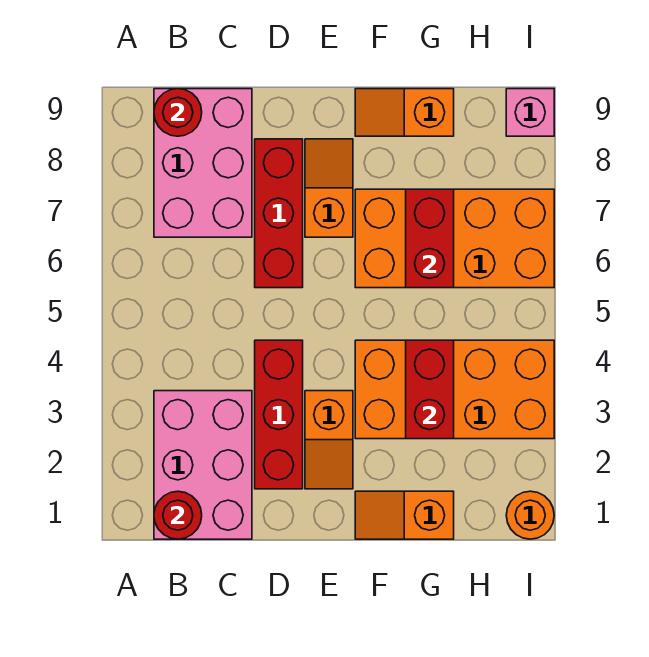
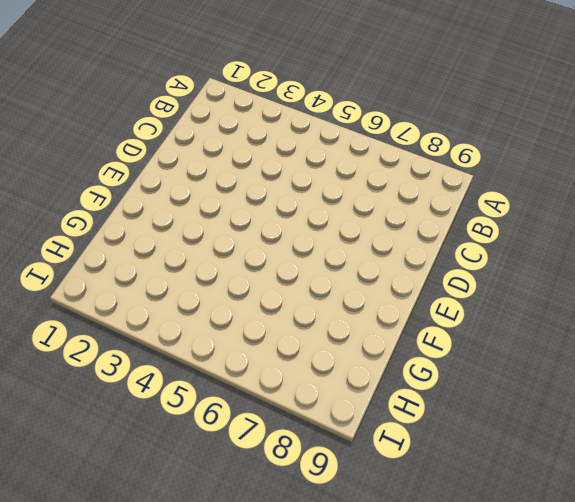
none -> pink 2x3 brick [154,391,252,539]
none -> pink 2x3 brick [154,89,252,237]
none -> red 1x3 brick [255,340,303,489]

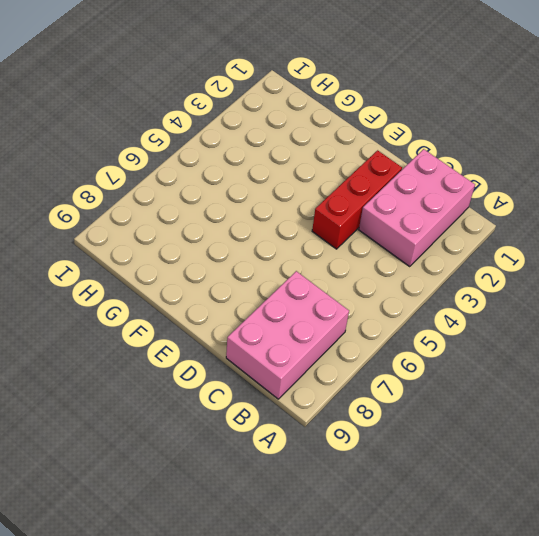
none -> red 1x3 brick [255,139,303,288]
none -> orange 1x2 slope [305,391,353,489]
none -> orange 1x2 slope [305,139,353,237]

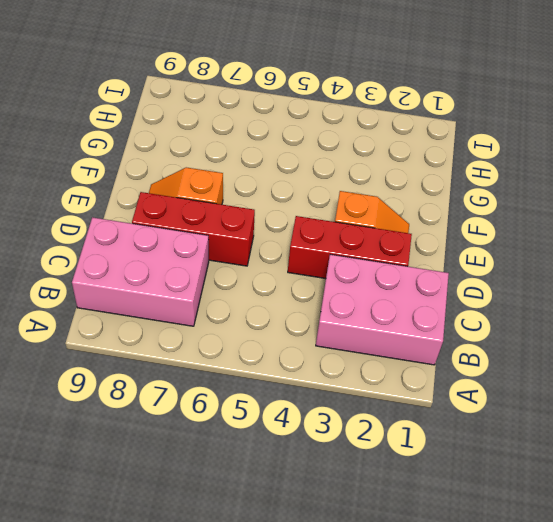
none -> orange 1x2 slope [355,491,454,539]
none -> orange 2x4 brick [355,340,554,439]
none -> orange 2x4 brick [355,189,554,288]

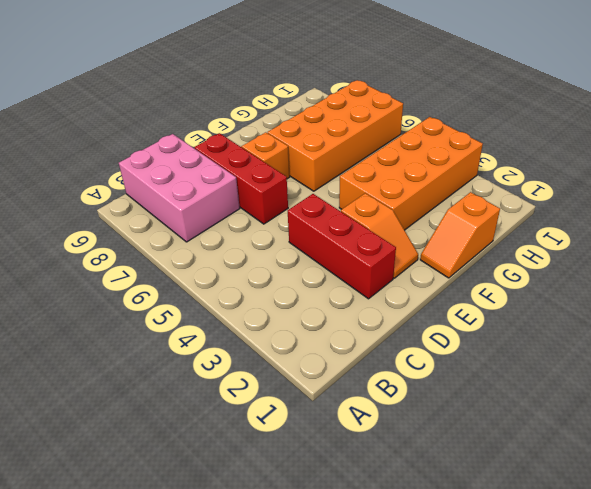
none -> pink 2x3 brick [154,391,252,539]
none -> orange 1x2 slope [355,89,454,136]
none -> orange 1x1 round brick [506,491,554,539]

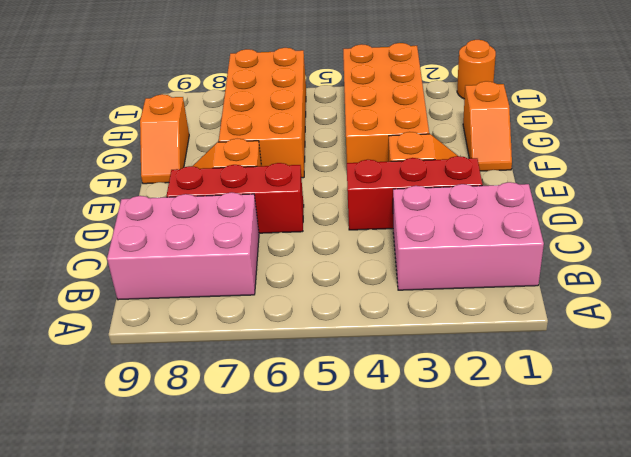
none -> pink 1x1 brick [506,89,554,136]
none -> red 1x1 round brick [154,491,202,539]
none -> red 1x1 round brick [154,89,202,136]

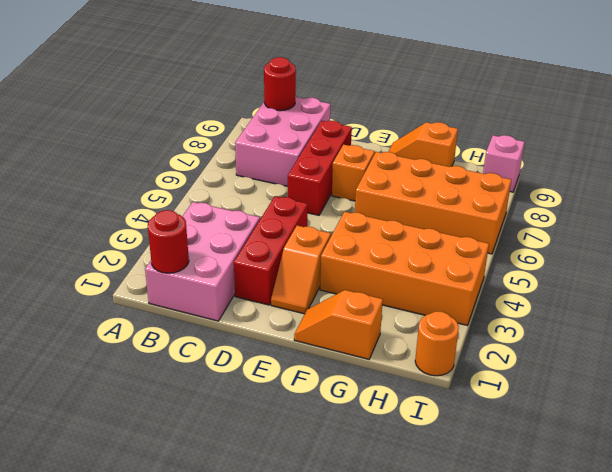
none -> red 1x2 brick [406,340,454,439]
none -> red 1x2 brick [406,189,454,288]

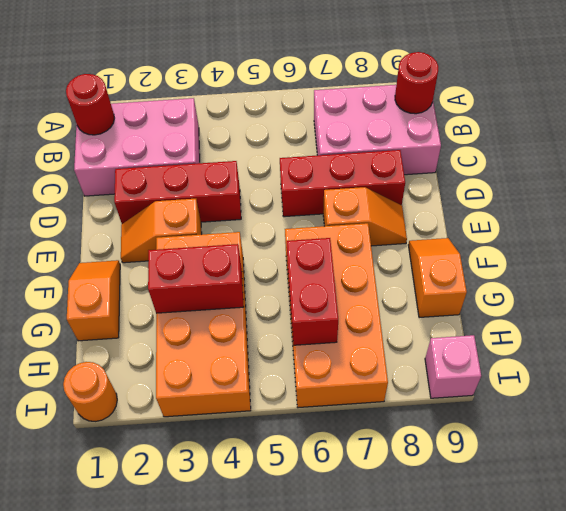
red 1x2 brick [287,238,338,345] -> red 1x2 brick turned to [406,189,454,288]

